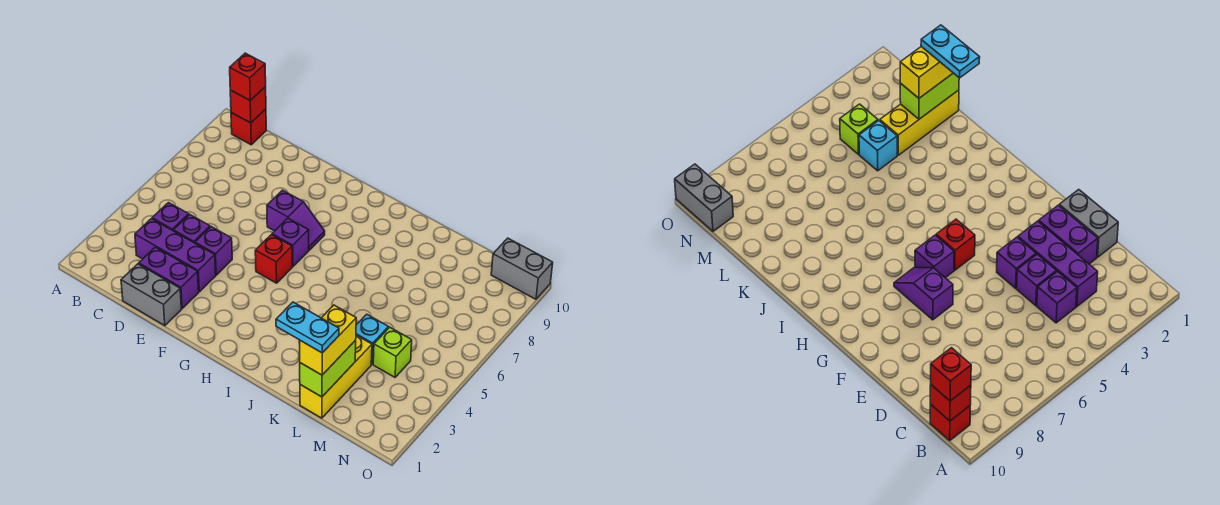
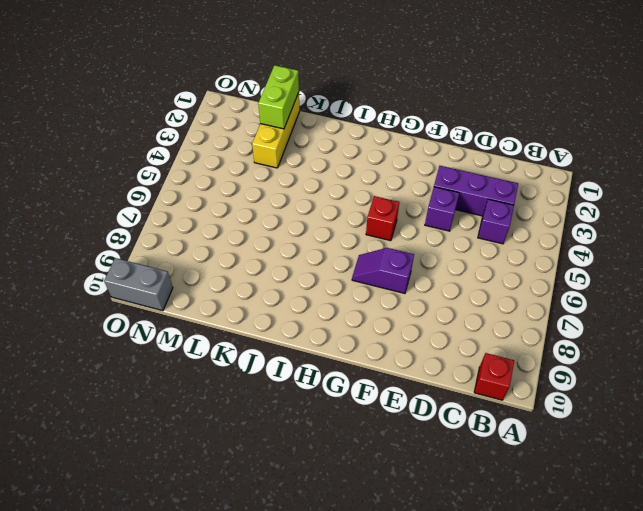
none -> grey 1x2 brick [121,264,181,326]
none -> purple 1x2 brick [139,247,199,308]
none -> purple 1x1 brick [173,214,210,243]

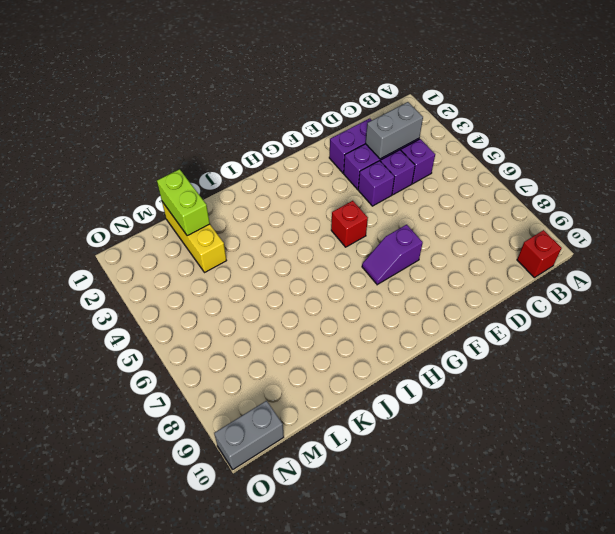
grey 1x2 brick [365,102,423,159] -> grey 1x2 brick moved to [121,264,181,326]
none -> purple 1x1 brick [272,218,309,267]
none -> cyan 1x1 brick [356,314,389,364]
none -> lime 1x1 brick [373,327,412,377]

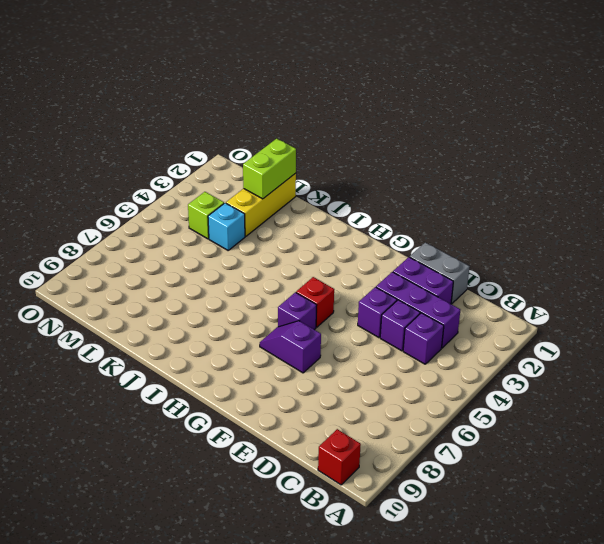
none -> grey 1x2 brick [491,238,553,299]
none -> red 1x1 brick [230,87,266,123]
none -> red 1x1 brick [230,53,266,100]

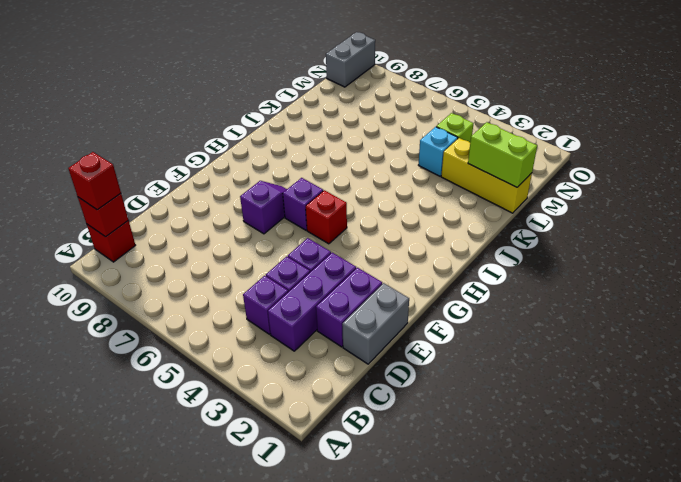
none -> yellow 1x2 brick [300,305,356,375]
none -> cyan 1x2 plate [276,302,339,353]

